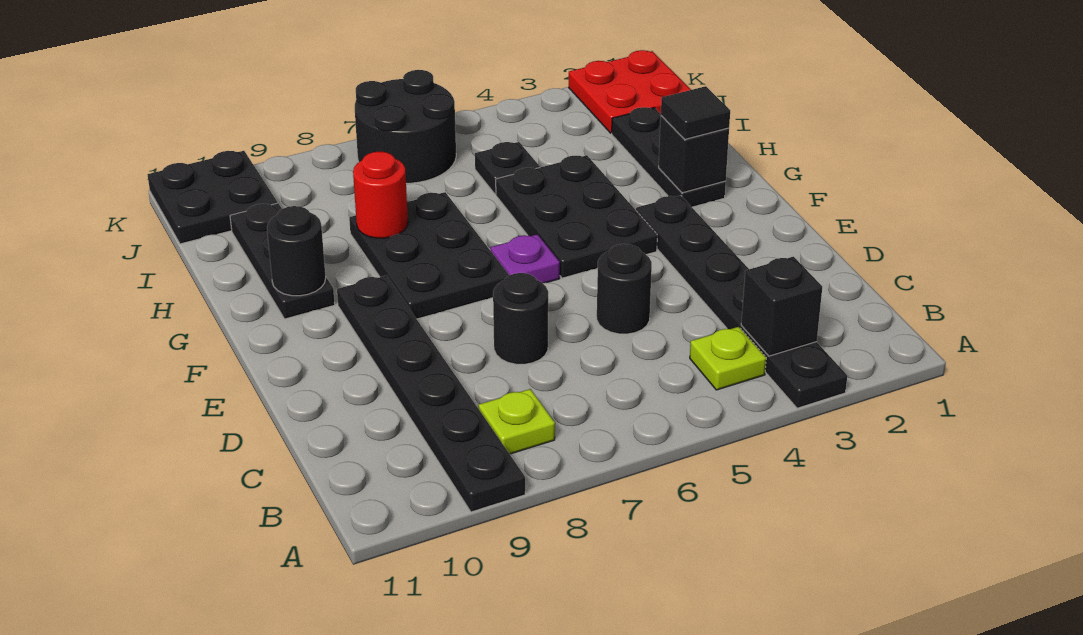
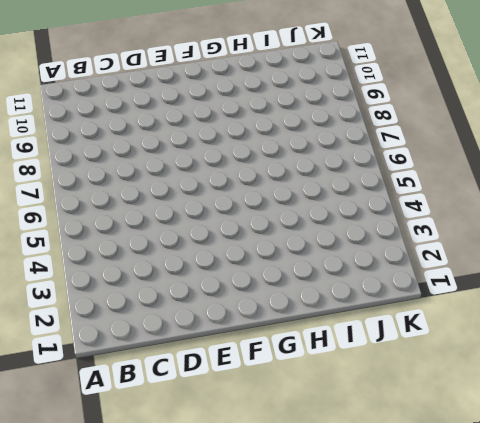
none -> black 1x6 plate [636,195,847,408]
none -> black 1x6 plate [337,275,525,512]
none -> lime 1x1 plate [690,327,766,390]

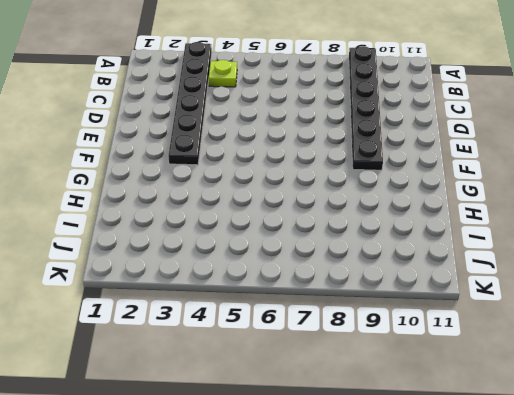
none -> lime 1x1 plate [479,389,555,454]
none -> black 1x1 round brick [597,244,652,334]
none -> black 1x1 round brick [493,273,548,364]

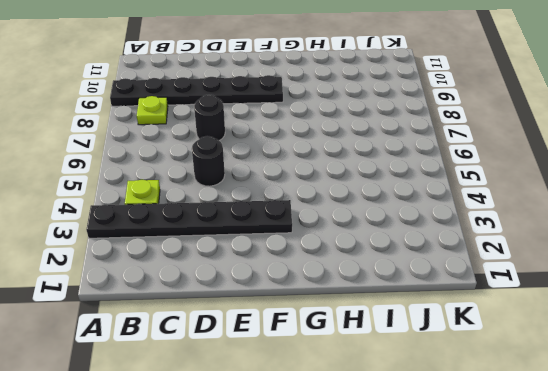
none -> black 2x3 plate [496,155,657,278]
none -> purple 1x1 plate [491,234,560,283]
none -> black 2x3 plate [349,192,509,319]

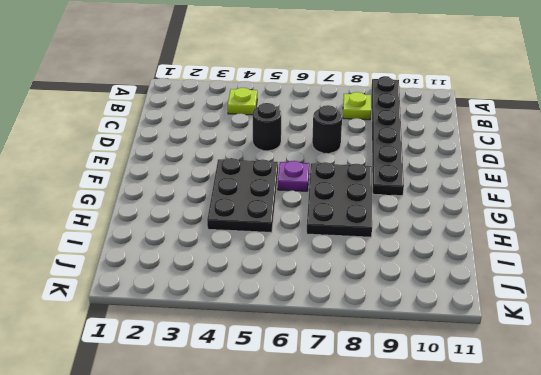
none -> black 1x6 plate [636,195,847,408]
none -> black 1x3 plate [612,107,726,207]
none -> black 1x3 plate [230,203,335,319]

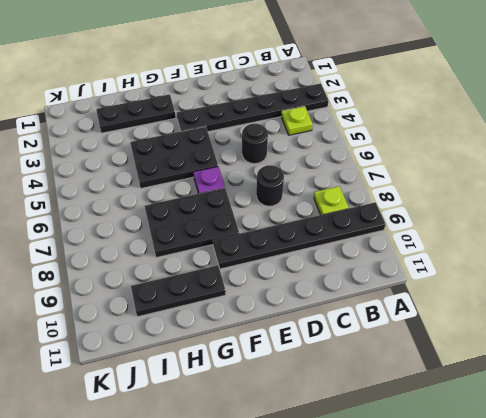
none -> black 1x1 plate [475,142,540,194]
none -> red 2x2 plate [569,50,691,133]
none -> black 2x2 round brick [355,70,456,183]

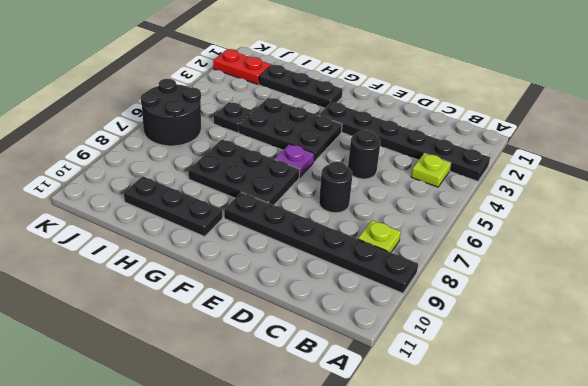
red 1x2 plate [213,49,271,84] -> red 2x2 plate [569,50,691,133]
none -> black 2x2 plate [148,151,277,244]
none -> black 1x1 brick [741,257,822,356]
none -> black 1x1 brick [659,116,729,193]

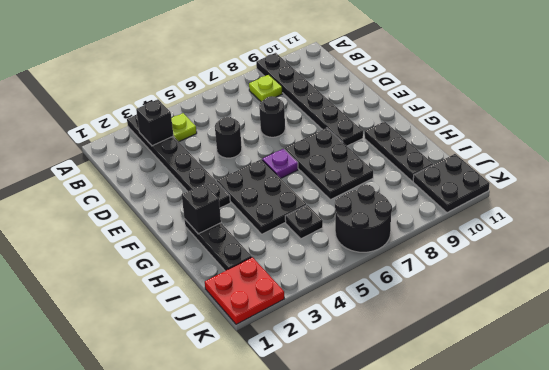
none -> black 1x1 round brick [267,206,326,296]
none -> red 1x1 round brick [353,152,408,238]
none -> black 1x1 tile [661,86,730,139]

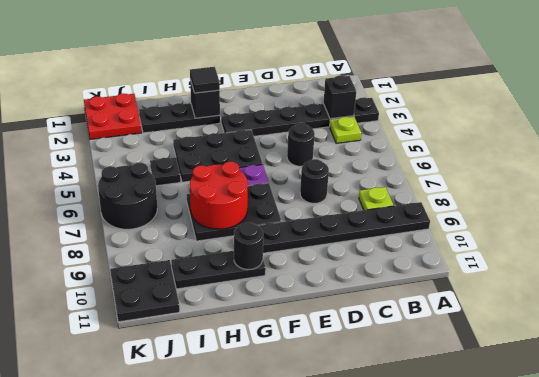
red 2x2 round brick [190,162,248,229] -> red 1x1 round brick [353,152,408,238]

